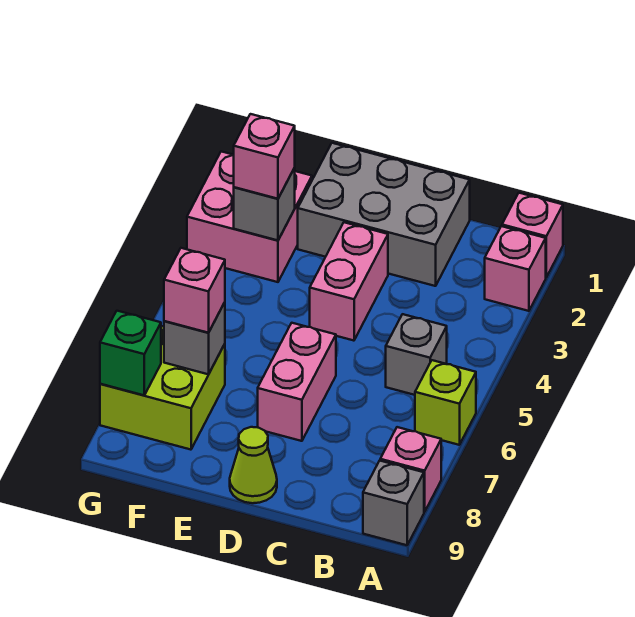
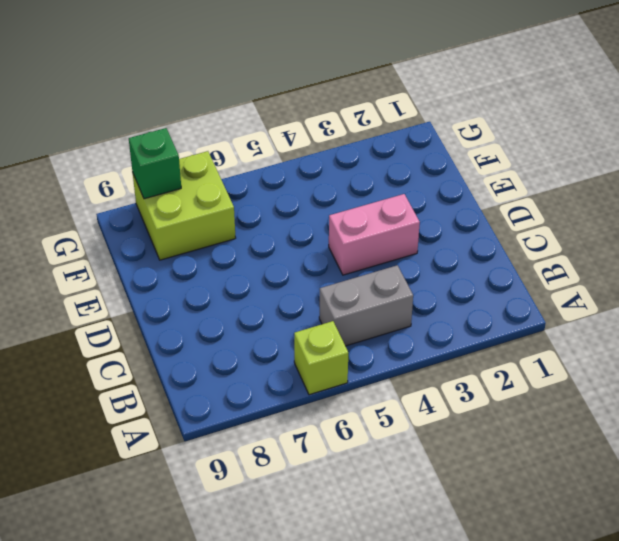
grey 1x2 brick [319,265,413,346] -> grey 1x1 brick [386,314,447,395]
none -> pink 1x1 brick [502,193,563,277]
none -> pink 1x1 brick [485,226,546,311]
none -> pink 1x1 brick [380,427,441,512]

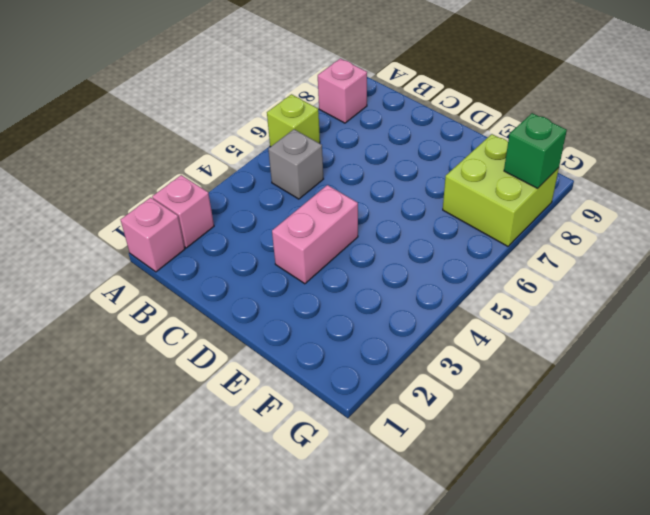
none -> grey 1x1 brick [363,461,424,545]
none -> grey 2x3 brick [298,143,470,286]
none -> pink 1x2 brick [258,323,336,441]

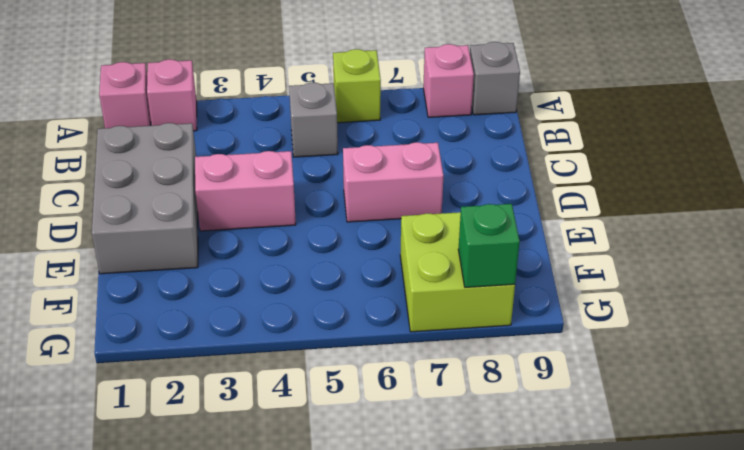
none -> lime 1x1 cone [230,427,277,503]
none -> pink 2x2 brick [187,151,312,282]
none -> grey 1x1 brick [234,168,295,240]

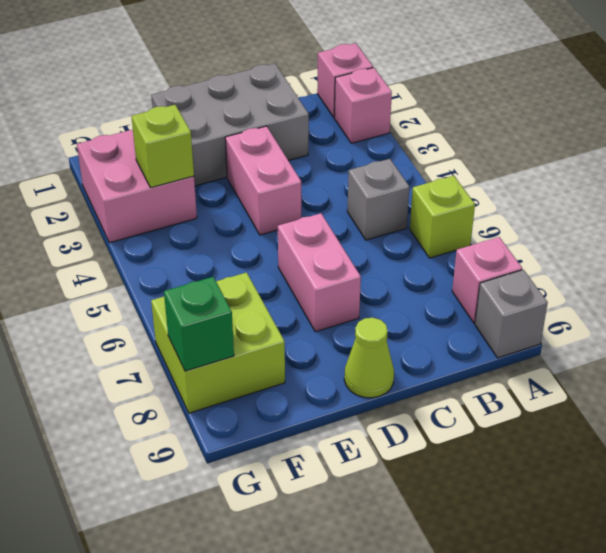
lime 1x1 brick [131,105,194,188] -> grey 1x1 brick [234,168,295,240]
none -> grey 1x1 brick [164,302,225,374]
none -> pink 1x1 brick [234,114,295,199]
none -> pink 1x1 brick [164,248,225,333]

